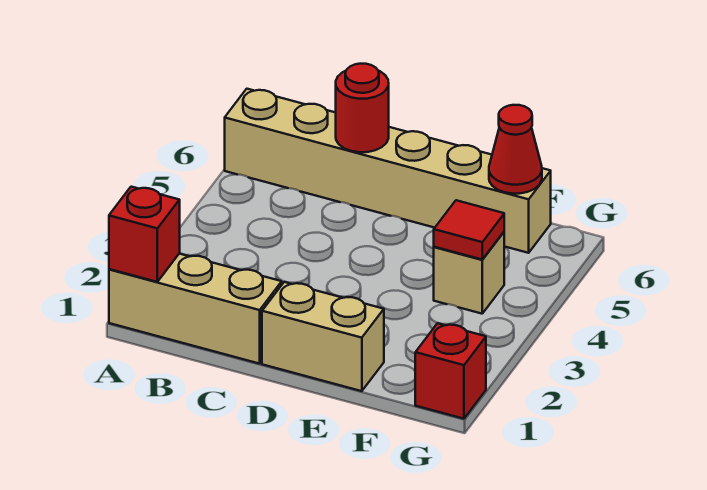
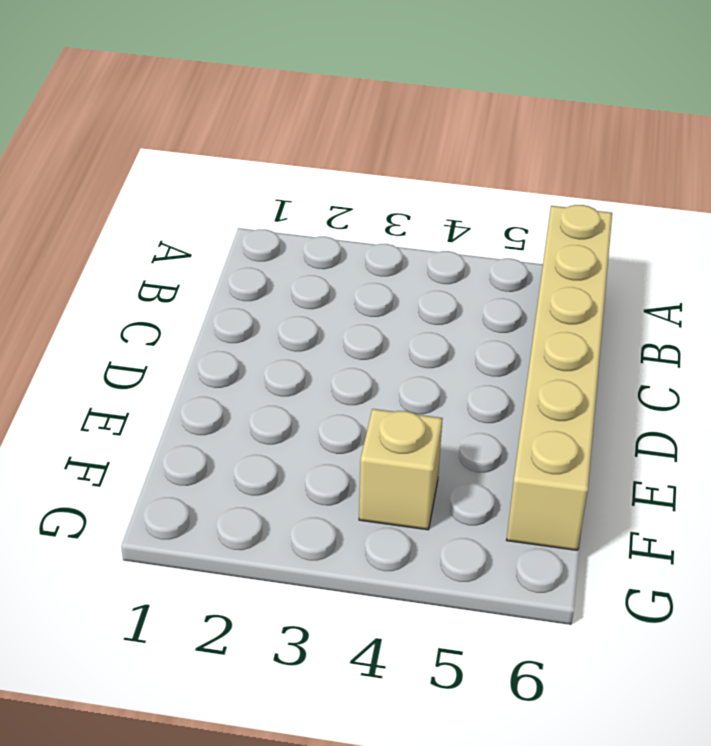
none -> tan 1x3 brick [109,254,282,364]
none -> tan 1x2 brick [262,282,384,391]

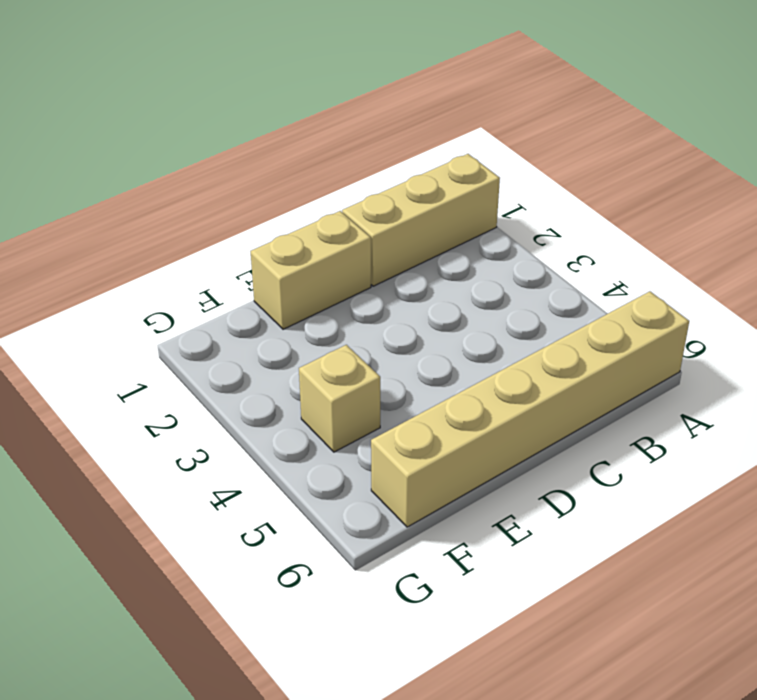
none -> red 1x1 brick [415,323,486,419]
none -> red 1x1 brick [109,187,180,282]

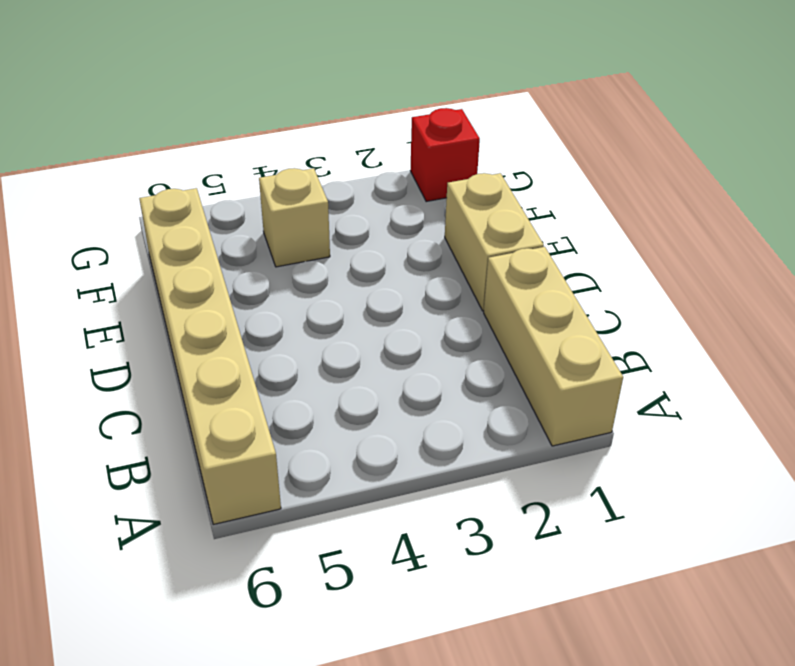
none -> red 1x1 brick [109,187,180,282]
none -> red 1x1 round brick [336,64,389,152]

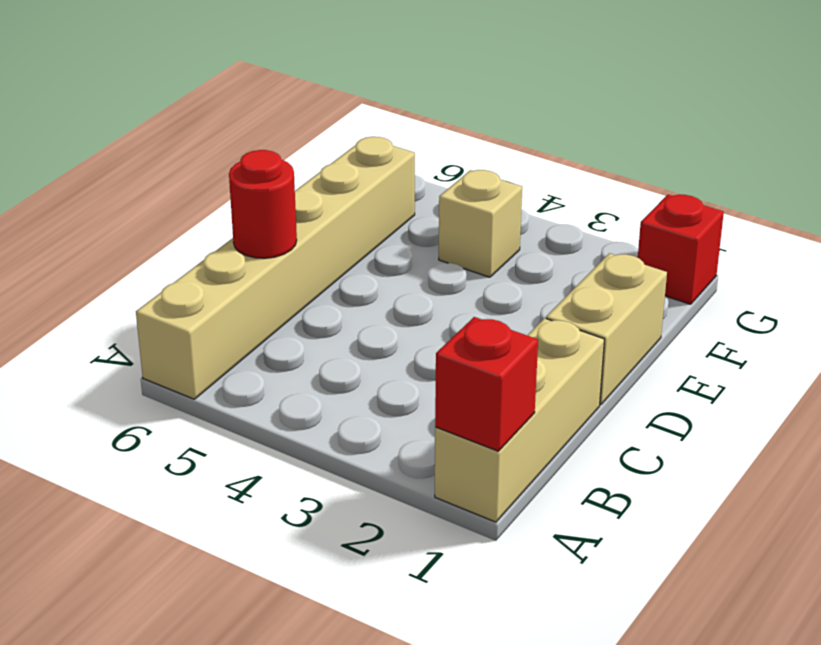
none -> red 1x1 tile [434,200,504,260]
none -> red 1x1 cone [489,105,542,194]

